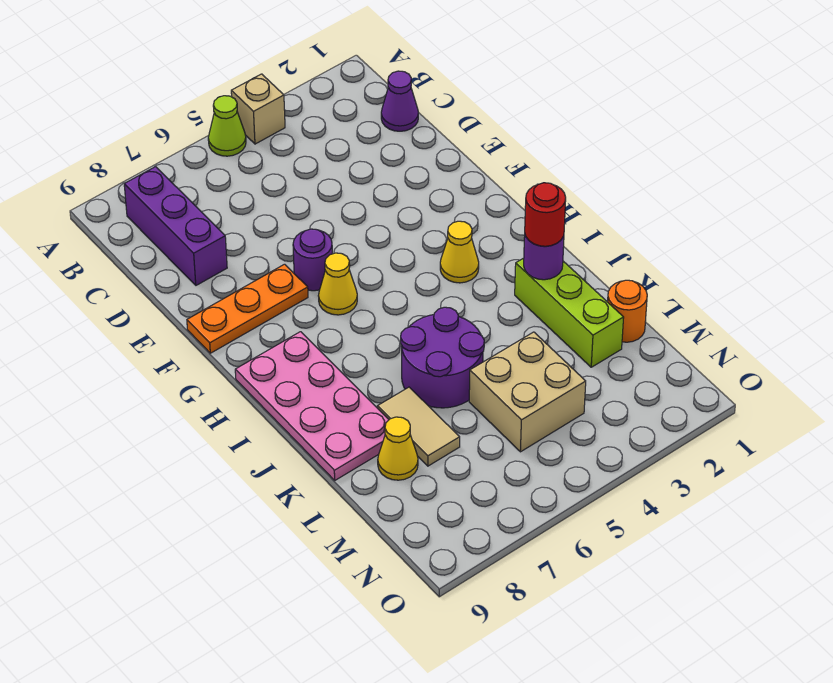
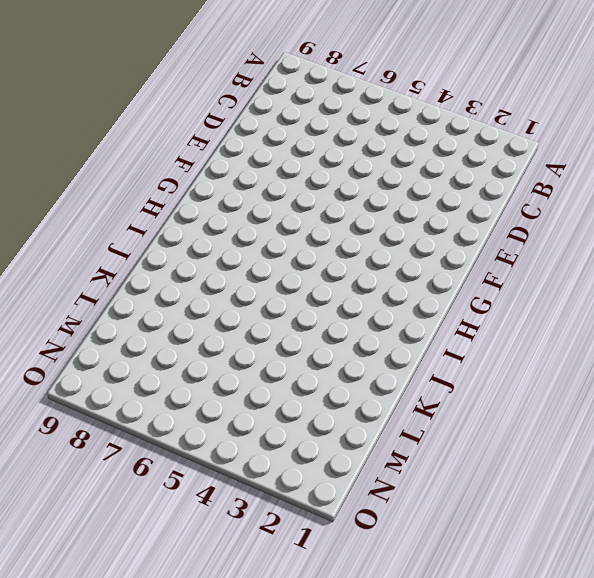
none -> tan 1x1 brick [231,74,285,144]
none -> lime 1x1 cone [208,96,246,156]
none -> purple 1x3 brick [124,167,227,285]

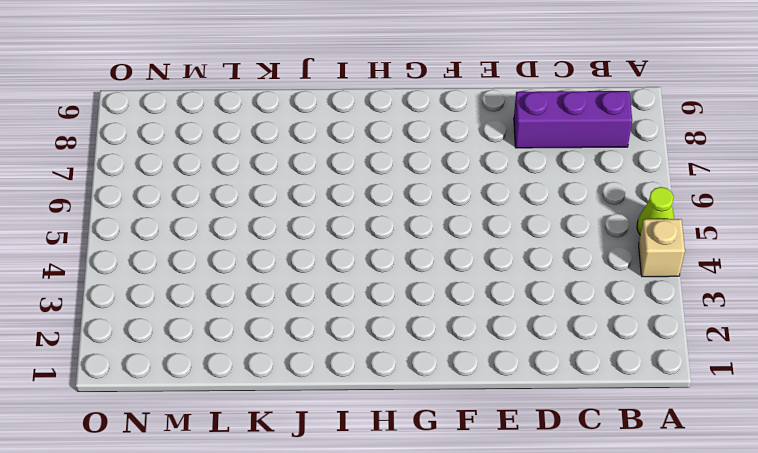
none -> purple 1x1 cone [381,71,418,131]
none -> purple 1x1 round brick [293,229,332,291]
none -> orange 1x3 plate [187,264,308,353]

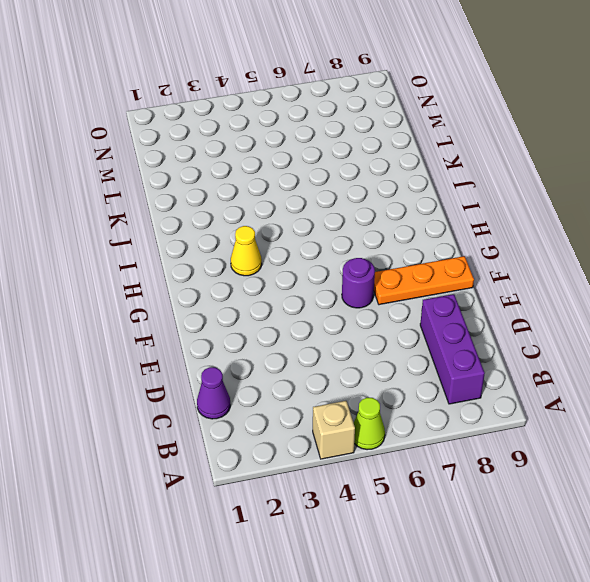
none -> yellow 1x1 cone [318,253,357,315]
none -> pink 2x4 plate [235,332,389,480]
none -> lime 1x3 brick [515,258,624,367]

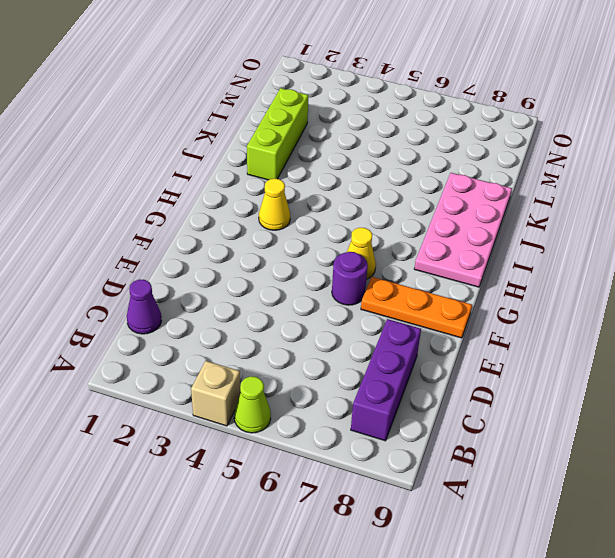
none -> purple 2x2 round brick [401,307,484,408]
none -> tan 1x2 tile [377,387,460,466]
none -> orange 1x1 round brick [608,280,647,342]

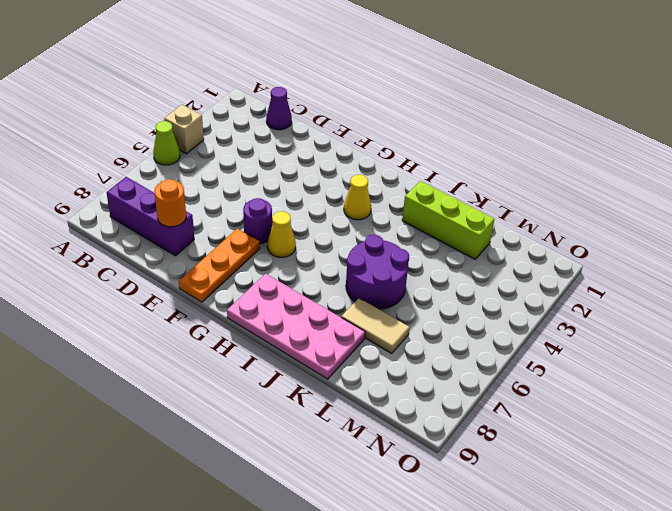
orange 1x1 round brick [154,179,186,227] -> orange 1x1 round brick moved to [608,280,647,342]
none -> tan 2x2 brick [469,332,586,452]
none -> yellow 1x1 cone [378,417,418,480]
none -> purple 1x1 round brick [524,235,564,280]

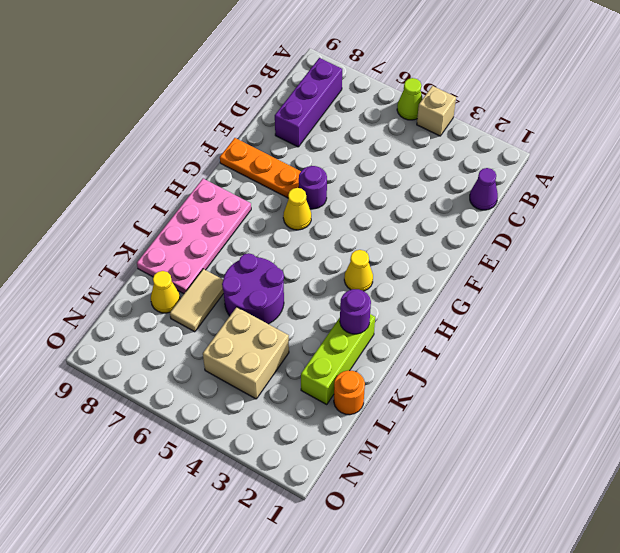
none -> red 1x1 round brick [525,183,566,246]

